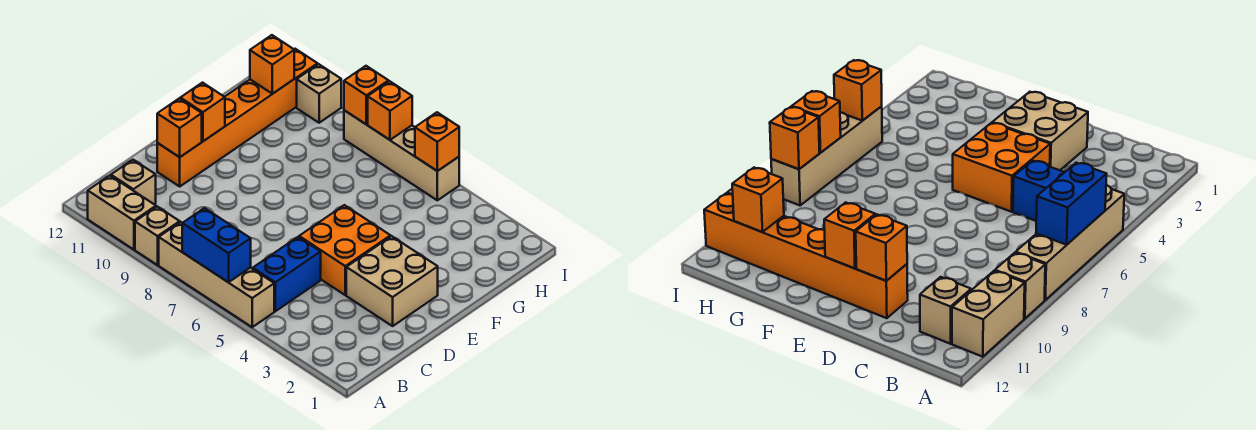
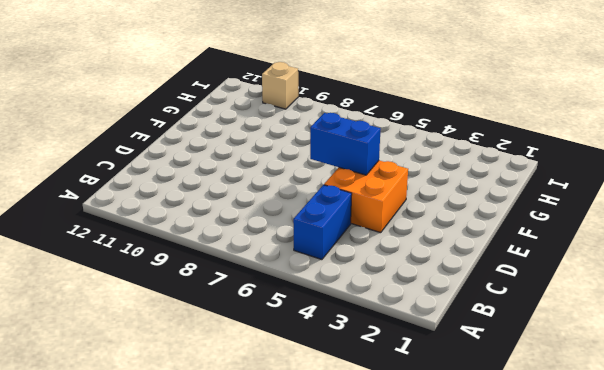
blue 1x2 brick [310,113,381,175] -> blue 1x2 brick moved to [182,208,251,282]
none -> tan 1x4 brick [159,222,274,327]
none -> tan 1x1 brick [135,207,180,265]
none -> tan 1x2 brick [88,176,156,250]

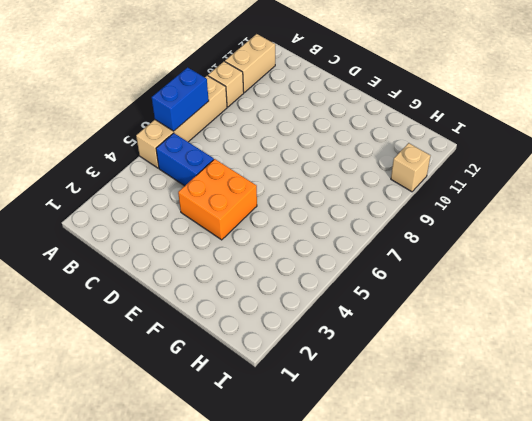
none -> tan 1x1 brick [111,160,156,204]
none -> tan 2x2 brick [346,236,438,326]
none -> orange 1x6 brick [157,49,318,186]

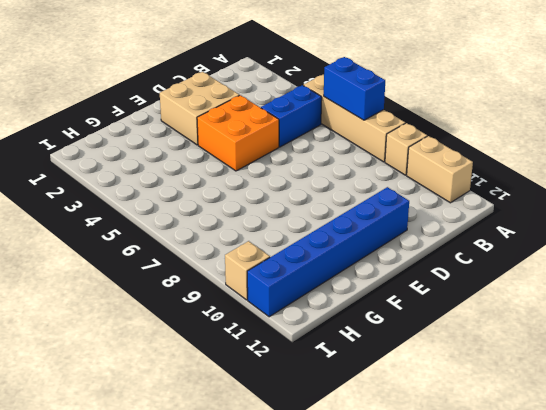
blue 1x6 brick [247,187,409,317] -> orange 1x6 brick [157,49,318,186]
none -> tan 1x1 brick [111,160,156,204]
none -> tan 1x4 brick [344,110,459,200]
none -> orange 1x1 brick [157,98,202,157]

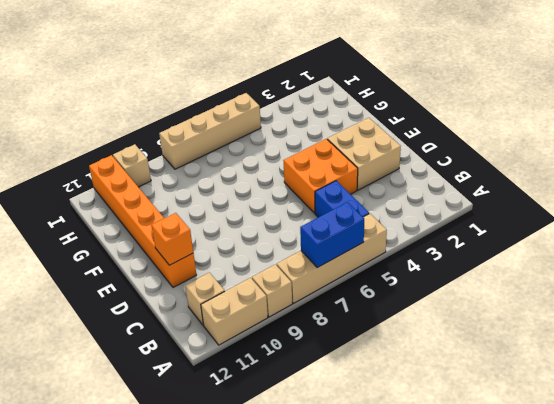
none -> orange 1x1 brick [180,83,225,141]
none -> orange 1x1 brick [250,35,294,94]
none -> orange 1x1 brick [415,112,459,171]

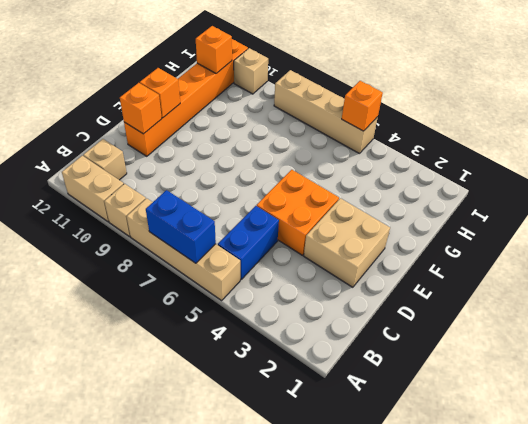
none -> orange 1x1 brick [368,81,412,140]
none -> orange 1x1 brick [344,66,389,124]

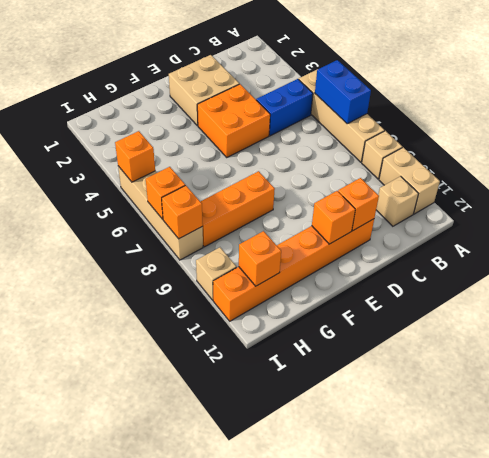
orange 1x3 brick [200,171,275,247] -> none

